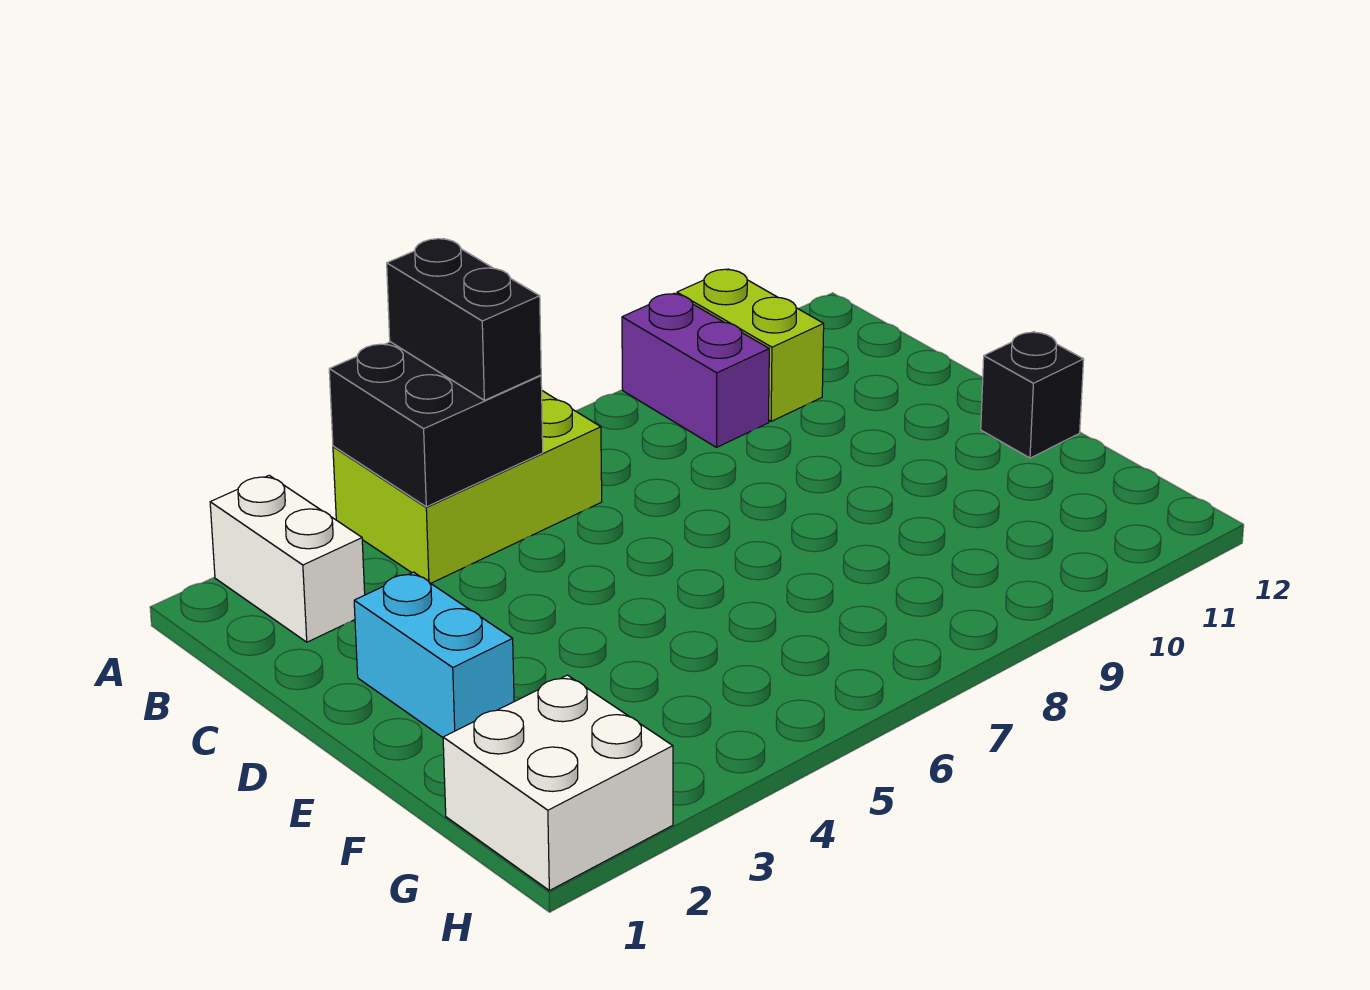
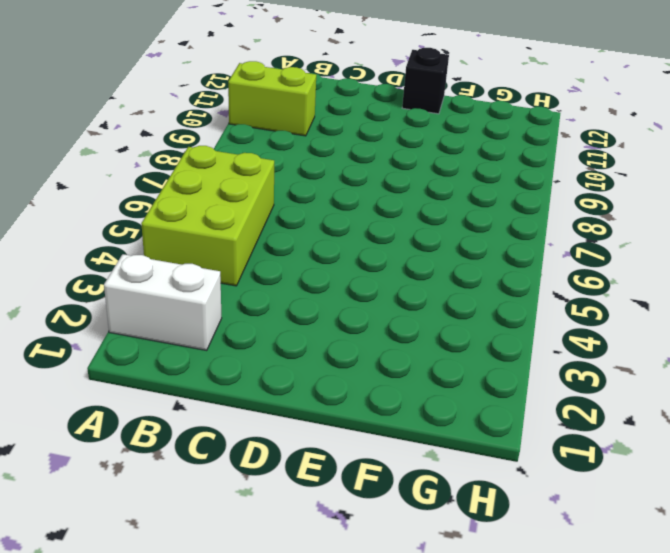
none -> purple 1x2 brick [622,293,769,447]
none -> cyan 1x2 brick [354,572,514,737]

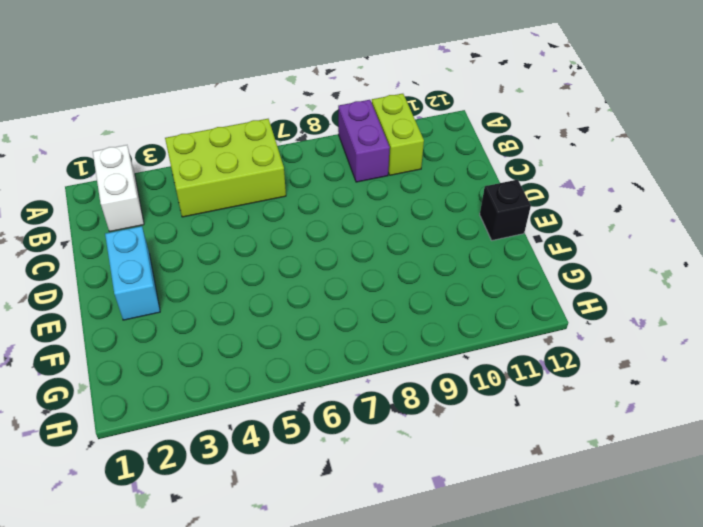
none -> white 2x2 brick [443,675,673,891]
none -> black 2x2 brick [329,342,543,507]

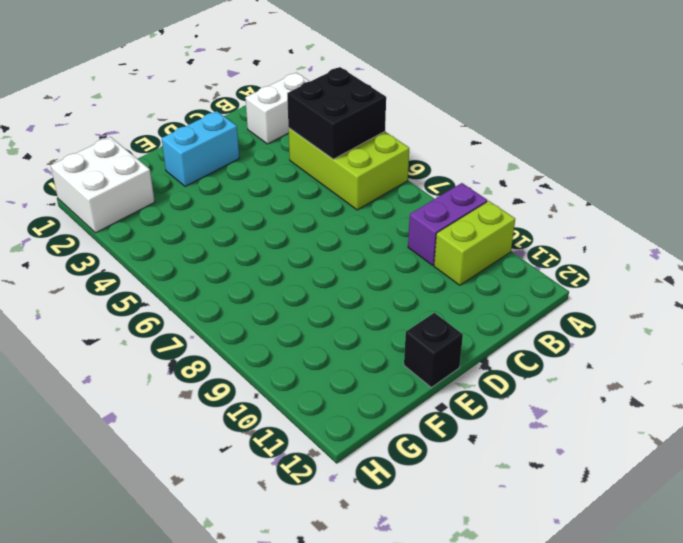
none -> black 1x2 brick [387,239,541,400]

